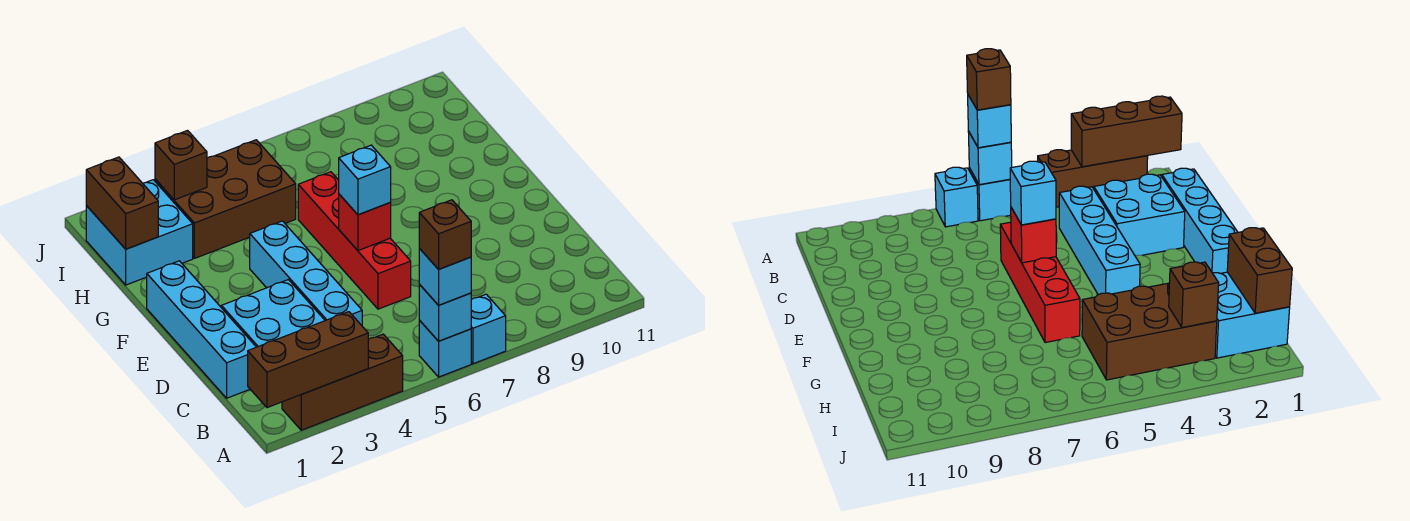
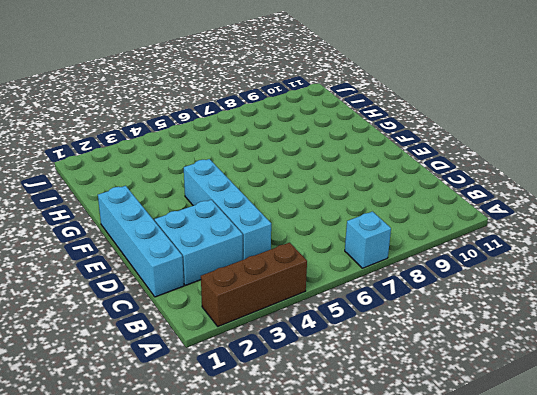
none -> cyan 1x1 brick [419,320,471,377]
none -> red 1x4 brick [298,172,411,309]
none -> cyan 2x2 brick [86,180,193,285]

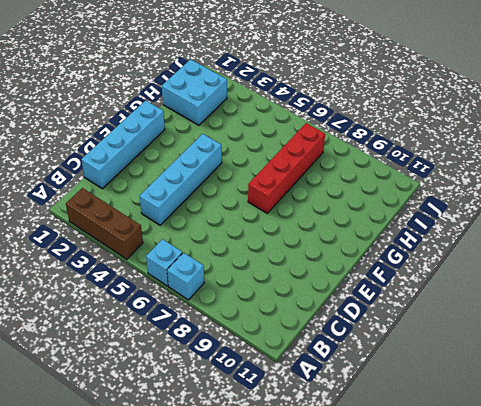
red 1x4 brick [248,123,325,213] -> red 1x4 brick moved to [298,172,411,309]
none -> cyan 2x2 brick [221,280,325,347]
none -> brown 2x3 brick [155,140,296,258]
none -> brown 1x3 brick [248,312,368,408]

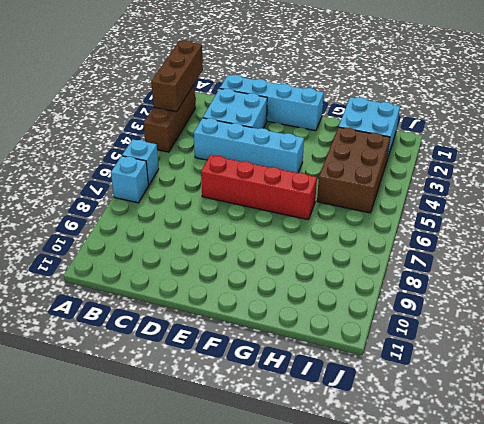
none -> cyan 1x1 brick [419,284,471,341]
none -> red 1x1 brick [339,194,391,251]
none -> brown 1x2 brick [86,157,158,249]

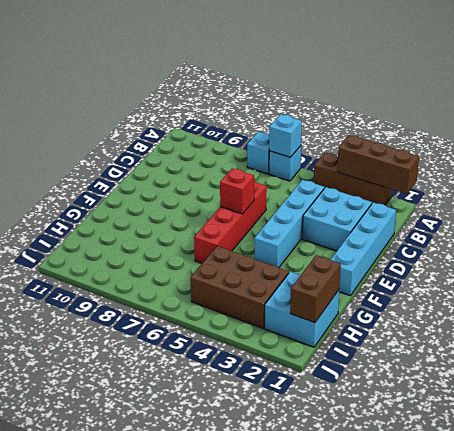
none -> brown 1x1 brick [155,131,207,200]
none -> cyan 1x1 brick [419,249,471,305]
none -> cyan 1x1 brick [339,145,391,215]

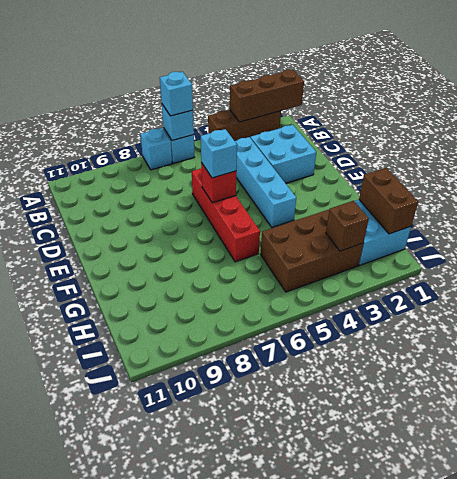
none -> cyan 1x4 brick [147,261,256,398]
none -> brown 1x1 brick [419,200,471,269]

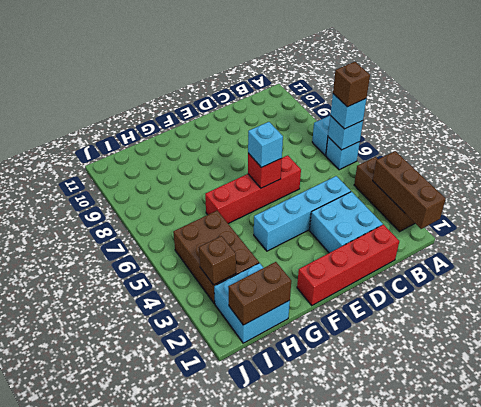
red 1x4 brick [297,225,399,305] -> cyan 1x4 brick [147,261,256,398]

